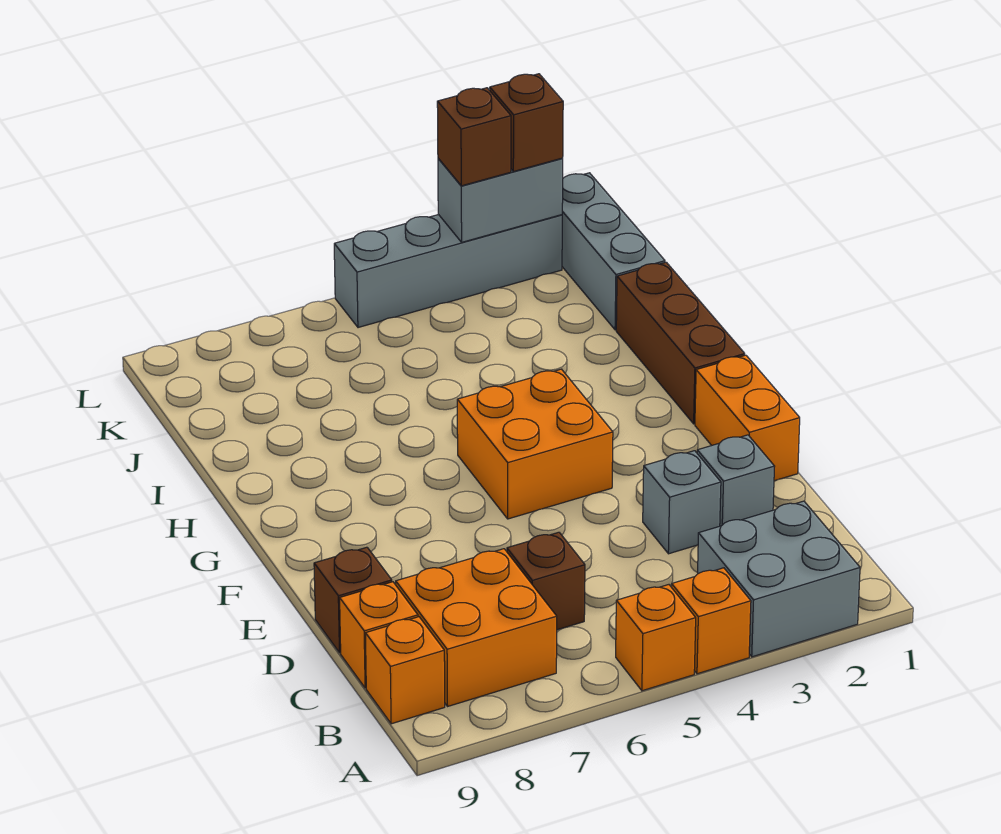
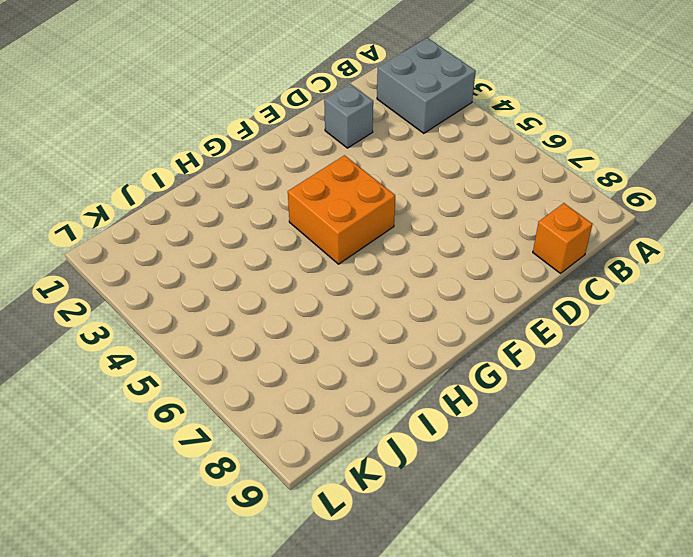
none -> orange 1x1 brick [672,568,751,674]
none -> orange 1x1 brick [616,585,696,691]
none -> orange 2x2 brick [396,549,557,706]

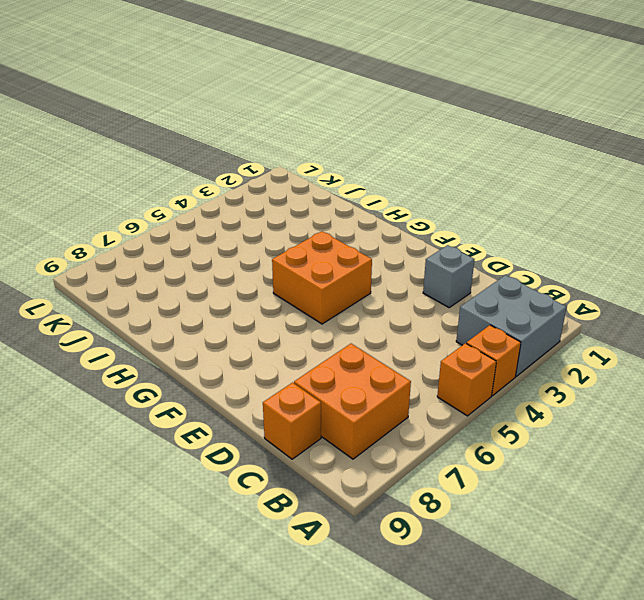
none -> orange 1x1 brick [365,617,445,724]
none -> brown 1x1 brick [507,532,585,630]
none -> grey 1x1 brick [643,451,721,554]

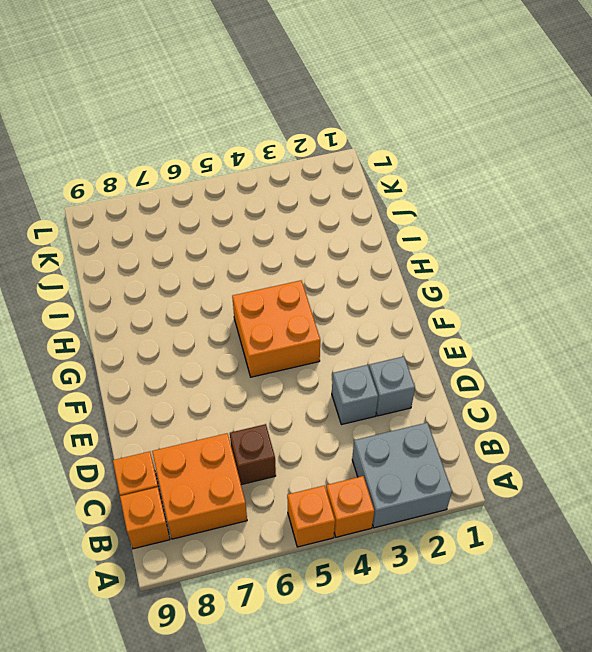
none -> brown 1x1 brick [314,547,392,653]
none -> orange 1x2 brick [695,355,800,481]
none -> brown 1x3 brick [616,262,745,424]

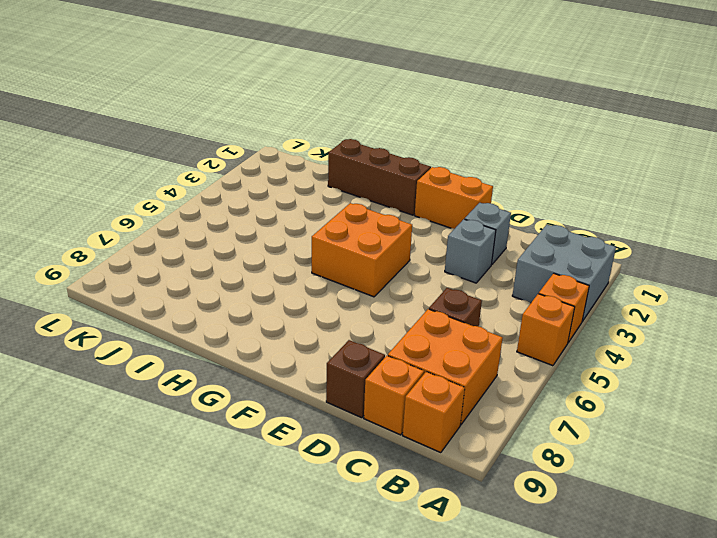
none -> grey 1x3 brick [562,173,665,330]
none -> grey 1x4 brick [334,215,562,328]
none -> grey 1x2 brick [438,158,563,242]

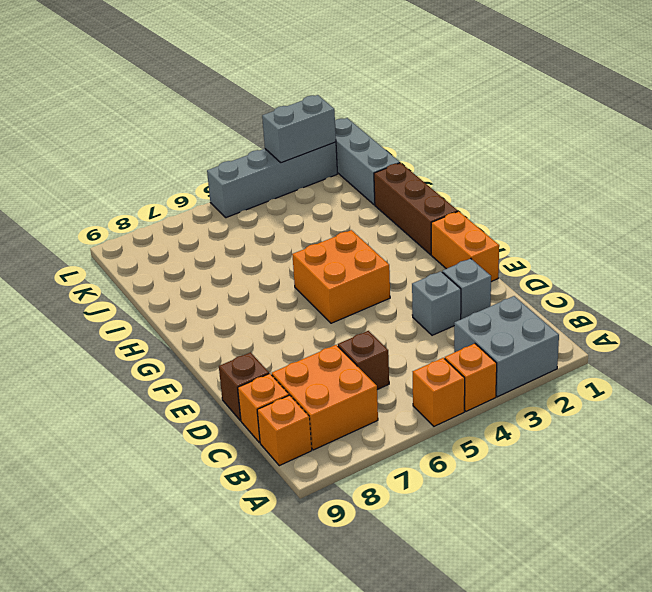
none -> brown 1x1 brick [490,74,563,172]
none -> brown 1x1 brick [437,88,511,186]

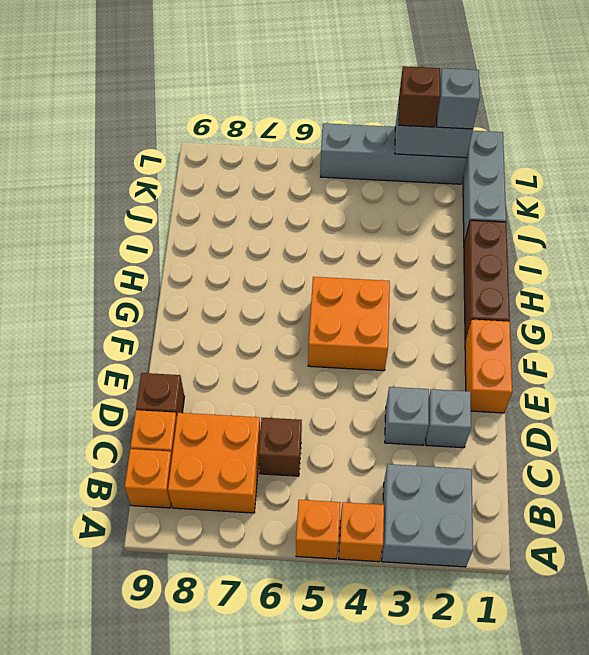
grey 1x1 brick [437,68,480,129] -> brown 1x1 brick [490,74,563,172]

